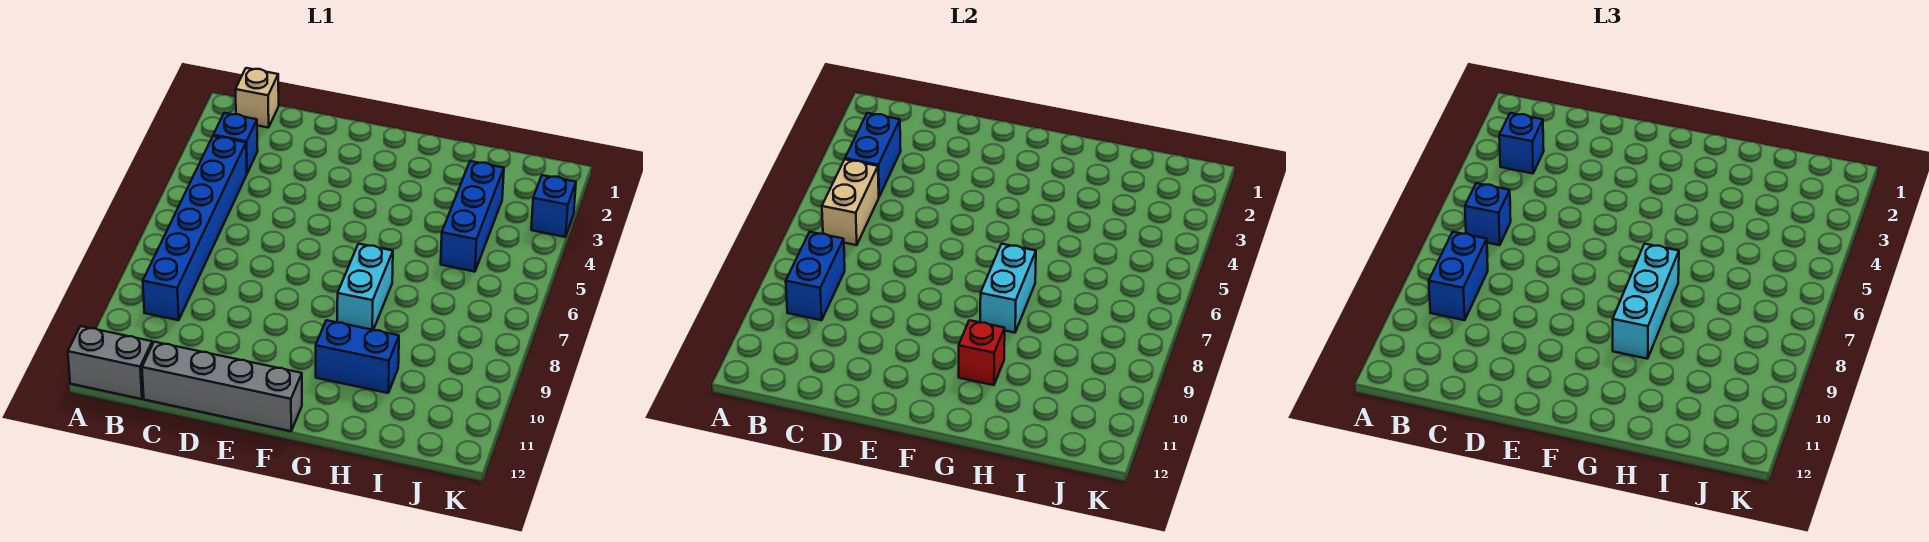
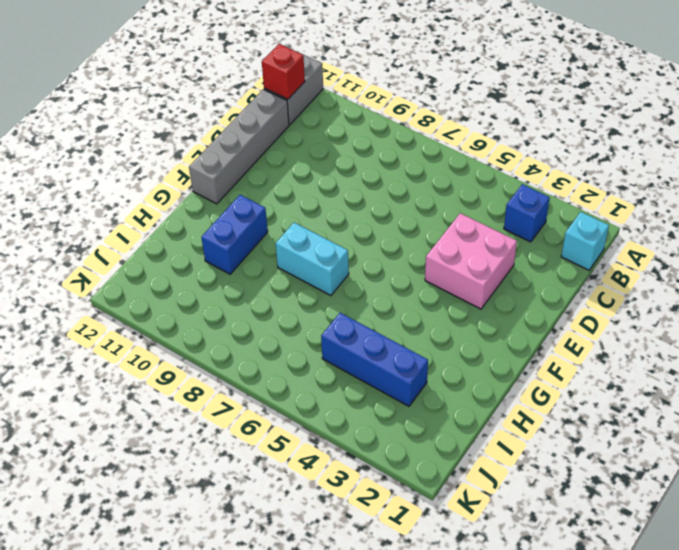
cyan 1x1 brick [561,212,609,270] -> tan 1x1 brick [235,68,279,128]
red 1x1 brick [262,44,305,99] -> red 1x1 brick moved to [959,320,1005,385]
pink 2x2 brick [425,213,517,309] -> none
none -> blue 1x6 brick [143,136,247,320]
none -> blue 1x1 brick [531,175,576,237]
none -> blue 1x2 brick [845,113,901,196]

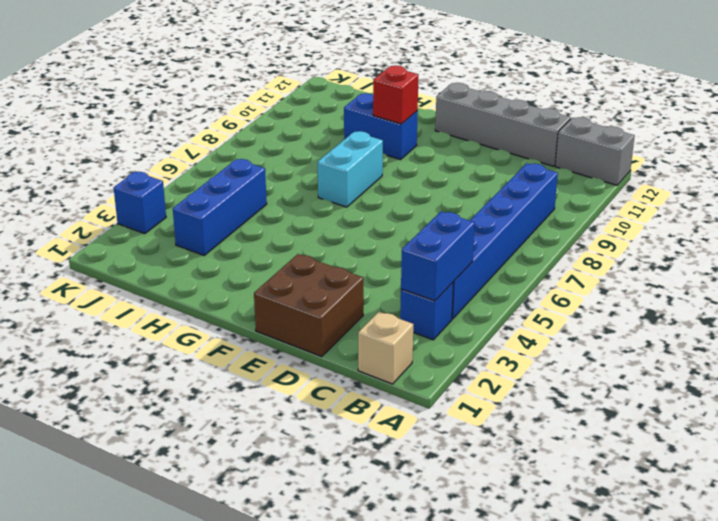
brown 2x2 brick [254,254,363,357] -> none
none -> tan 1x2 brick [822,159,879,245]
none -> blue 1x2 brick [786,232,845,320]
none -> cyan 1x2 brick [980,244,1036,333]

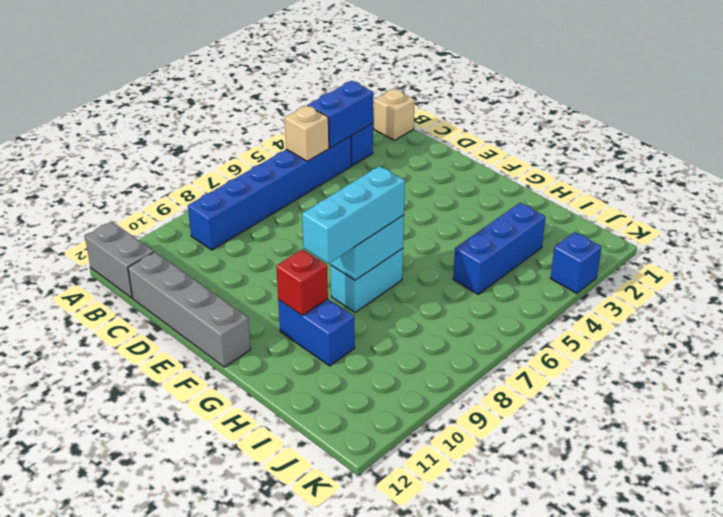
tan 1x1 brick [285,105,329,161] -> tan 1x2 brick [822,159,879,245]
none -> blue 1x2 brick [786,232,845,320]
none -> blue 1x1 brick [1499,113,1544,174]
none -> blue 1x1 brick [1465,183,1511,245]

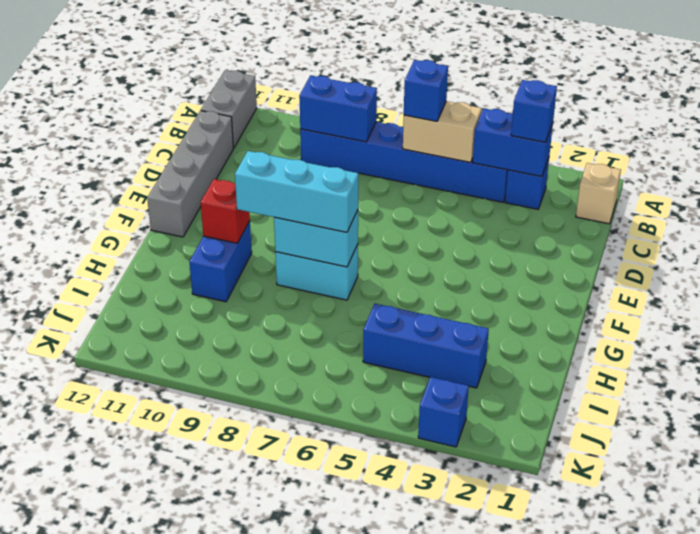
none -> blue 1x2 brick [1429,232,1488,320]

